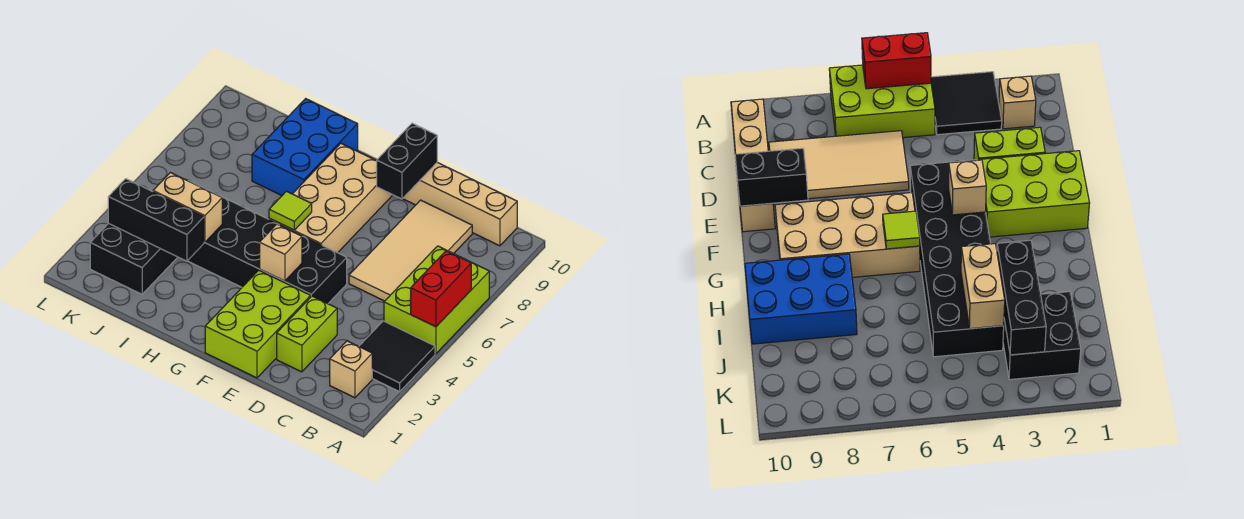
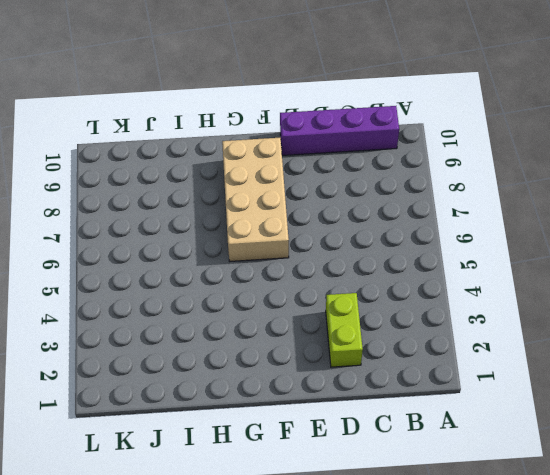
purple 1x4 brick [280,106,399,155] -> tan 1x4 brick [403,162,517,246]
none -> black 2x2 tile [359,321,435,392]
none -> lime 2x3 brick [384,246,489,354]
none -> tan 1x1 brick [330,341,372,398]

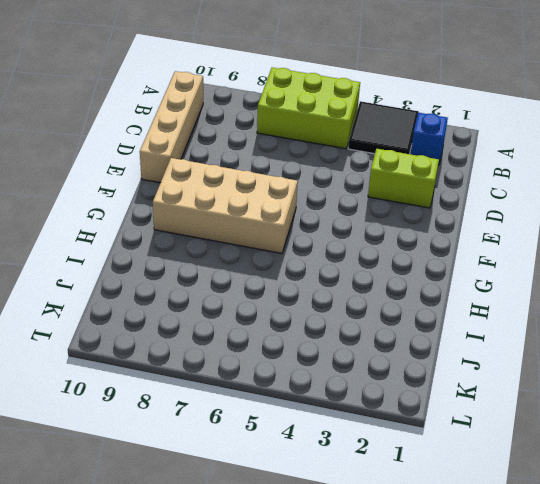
blue 1x1 brick [411,112,448,165] -> tan 1x1 brick [330,341,372,398]
none -> tan 2x4 tile [349,200,472,301]
none -> lime 2x3 brick [205,270,311,378]
none -> black 2x6 brick [188,181,347,304]

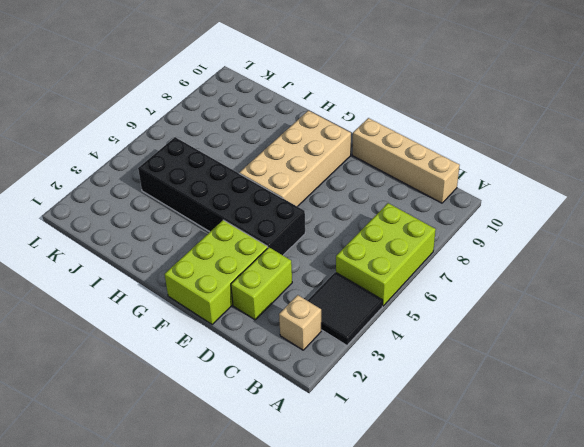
none -> tan 2x4 tile [349,200,472,301]
none -> blue 2x3 brick [252,99,358,196]
none -> black 2x2 brick [90,223,178,294]

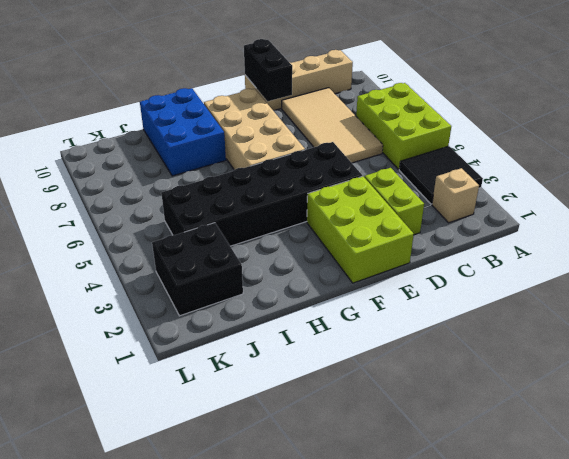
none -> red 1x2 brick [411,251,471,327]
none -> tan 1x1 brick [260,224,302,281]
none -> lime 1x1 tile [269,191,312,230]

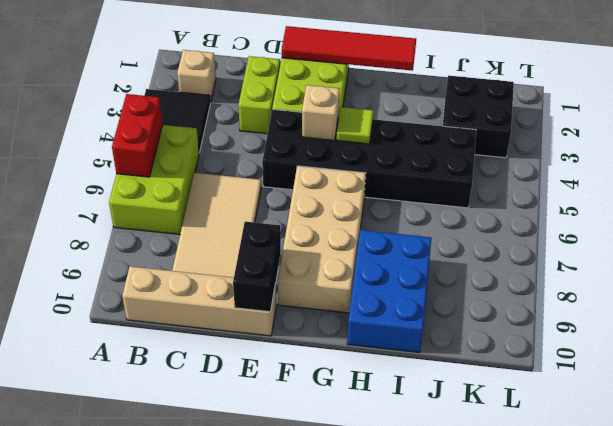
red 1x4 tile [282,26,416,71] -> none
lime 1x1 tile [337,107,373,144] -> lime 1x1 tile moved to [269,191,312,230]
none -> black 1x3 brick [108,179,204,261]
none -> tan 1x2 brick [153,173,222,242]

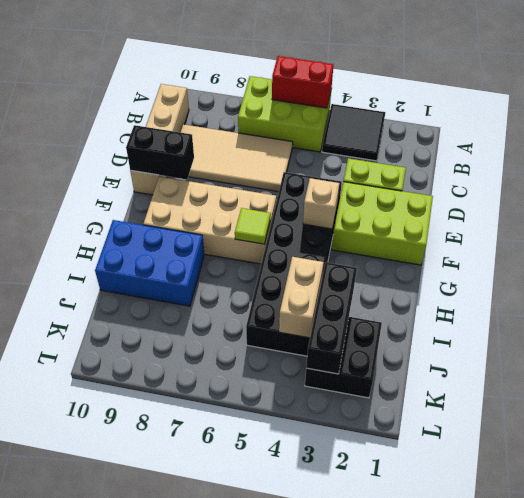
none -> tan 1x1 brick [330,341,372,398]

